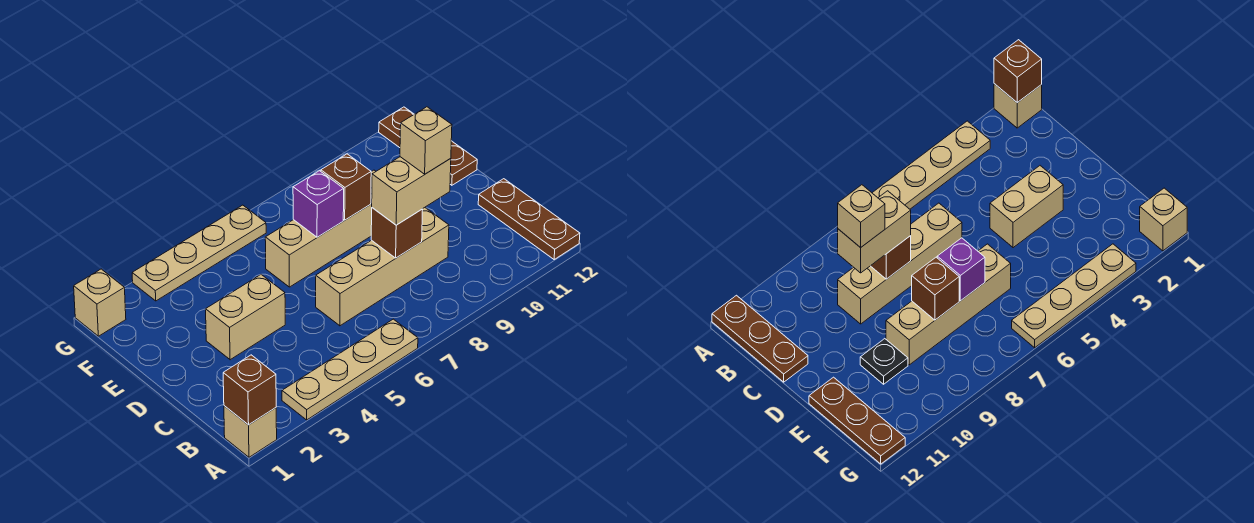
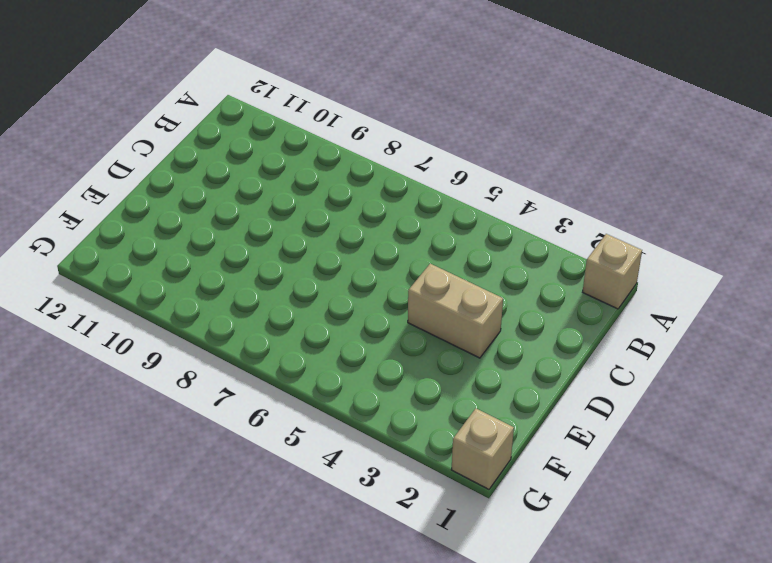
none -> tan 1x4 plate [282,319,418,420]
none -> brown 1x3 plate [478,179,580,259]
none -> tan 1x4 brick [316,208,449,326]

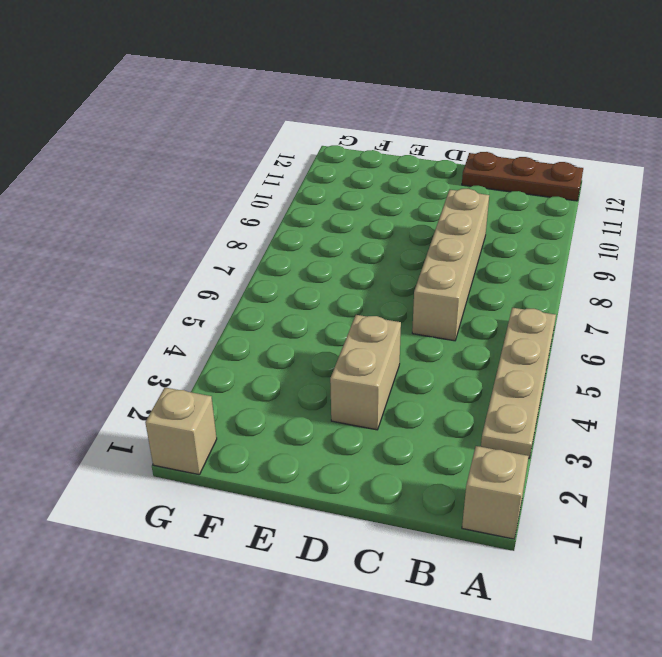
none -> tan 1x4 brick [265,170,376,287]
none -> black 1x1 plate [860,339,908,384]
none -> brown 1x3 plate [379,107,477,185]

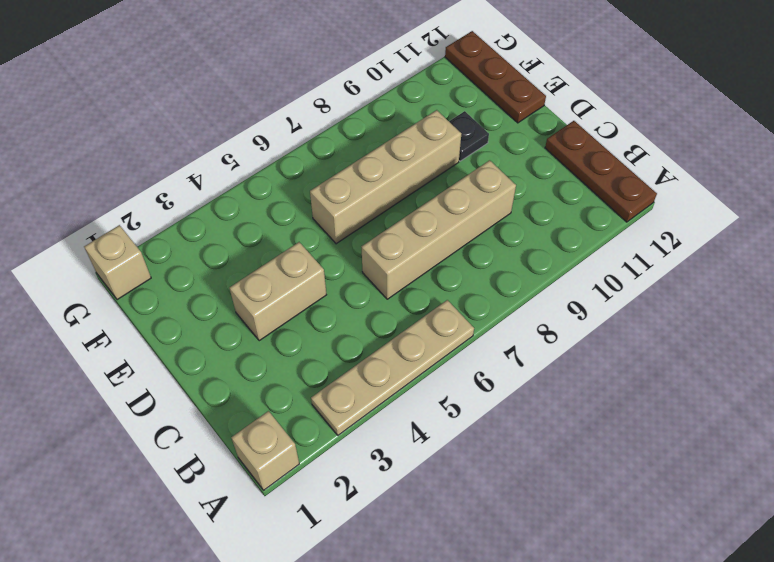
none -> tan 1x4 plate [132,205,266,301]
none -> brown 1x1 brick [223,355,276,425]
none -> brown 1x1 brick [371,208,423,258]

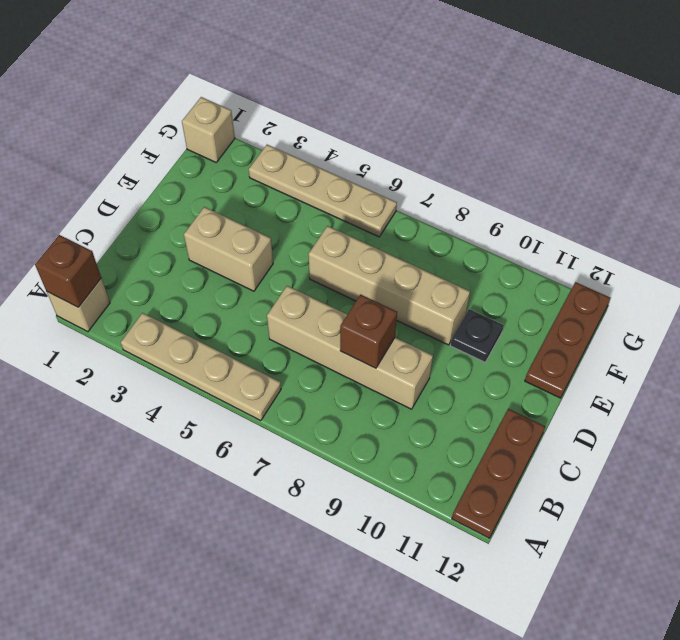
none -> purple 1x1 brick [293,171,344,237]
none -> brown 1x1 brick [321,154,371,220]
none -> tan 1x2 brick [372,157,451,225]

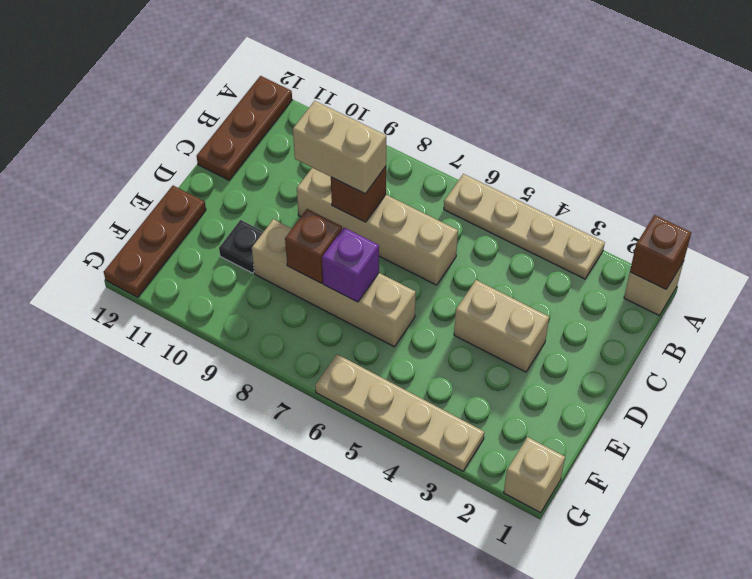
none -> tan 1x1 brick [400,107,452,174]

